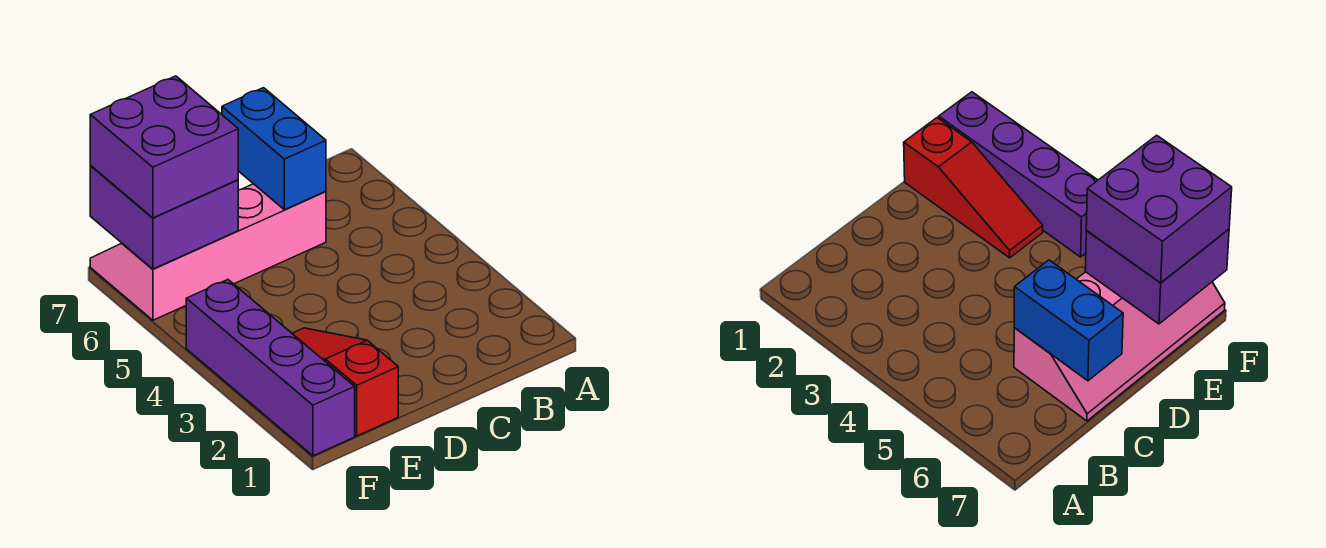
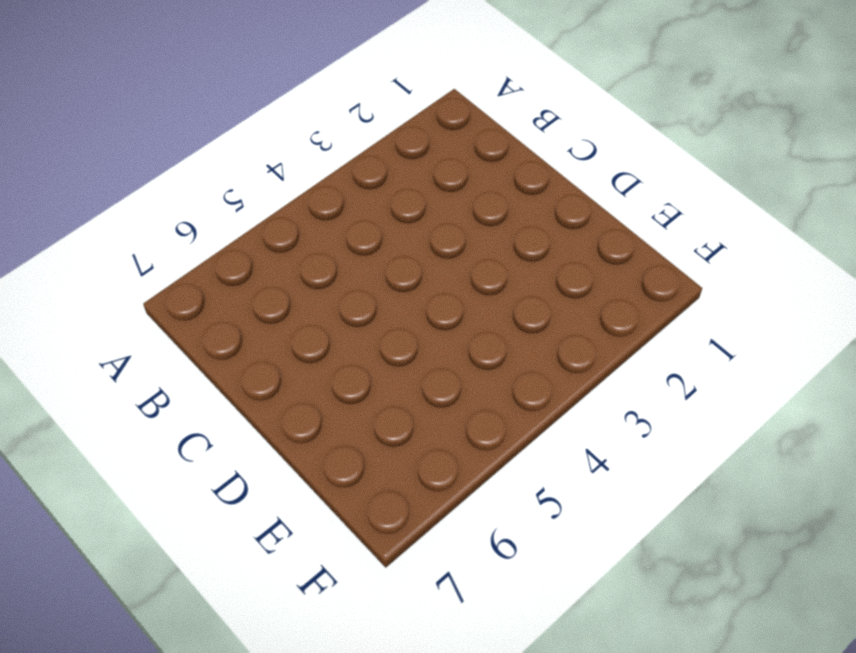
none -> pink 2x4 slope [90,184,326,320]
none -> red 1x3 slope [292,328,398,436]

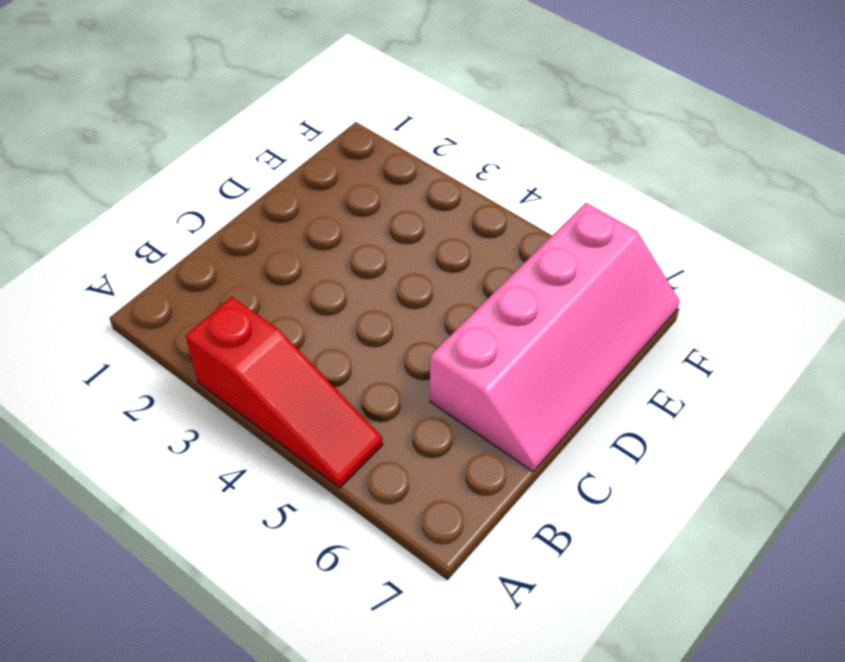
red 1x3 slope [186,297,383,488] -> red 1x3 slope moved to [292,328,398,436]
none -> purple 1x4 brick [186,280,355,456]
none -> blue 1x2 brick [222,88,326,210]

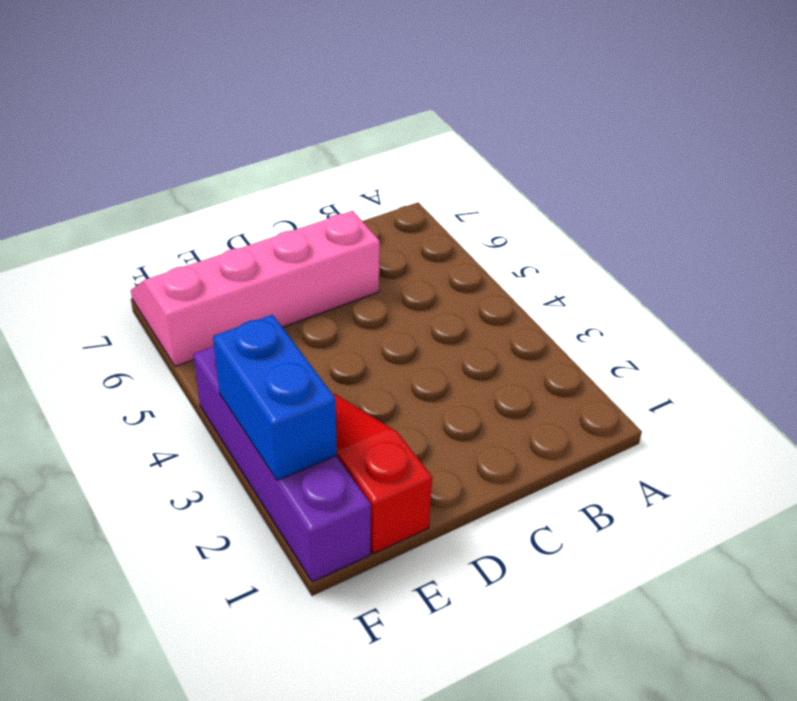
blue 1x2 brick [213,315,337,480] -> blue 1x2 brick moved to [222,88,326,210]
none -> purple 2x2 brick [90,166,238,269]
none -> purple 2x2 brick [90,76,238,218]

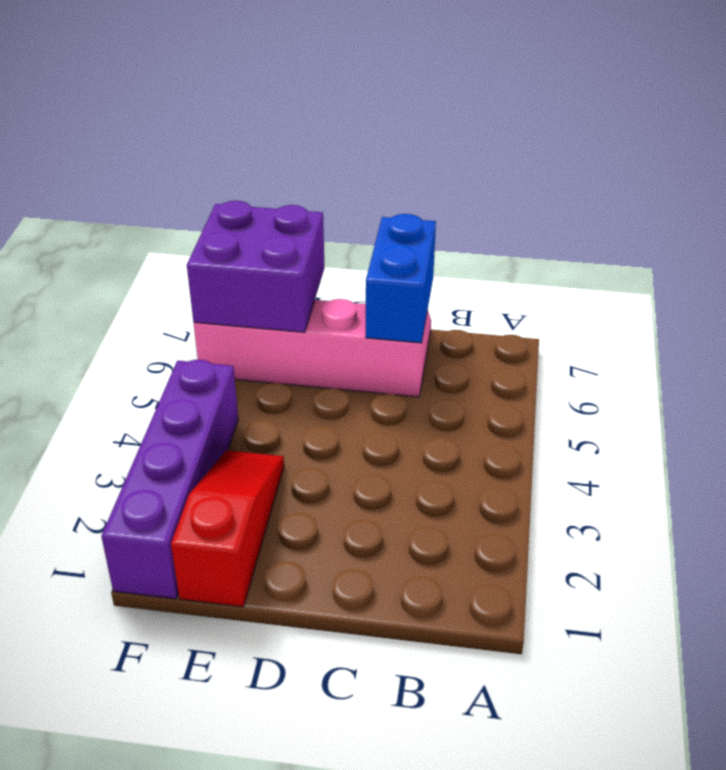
none -> purple 2x2 brick [90,76,238,218]

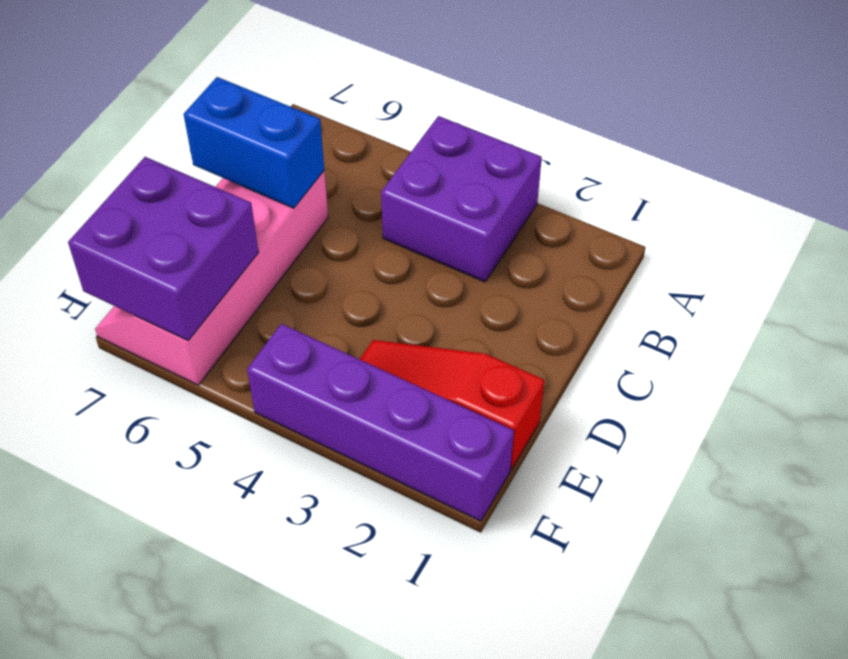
purple 2x2 brick [381,116,542,282] -> purple 2x2 brick moved to [90,76,238,218]

